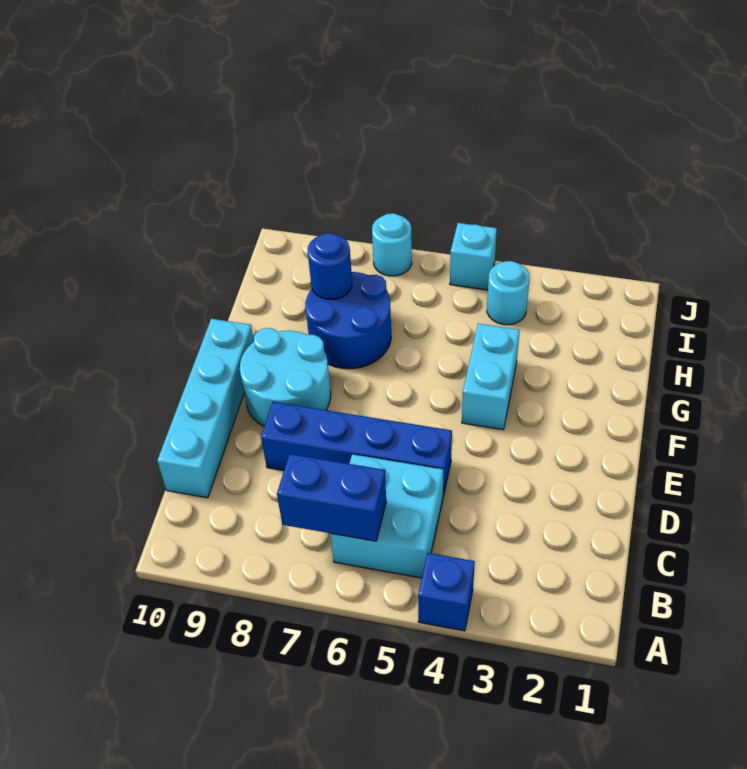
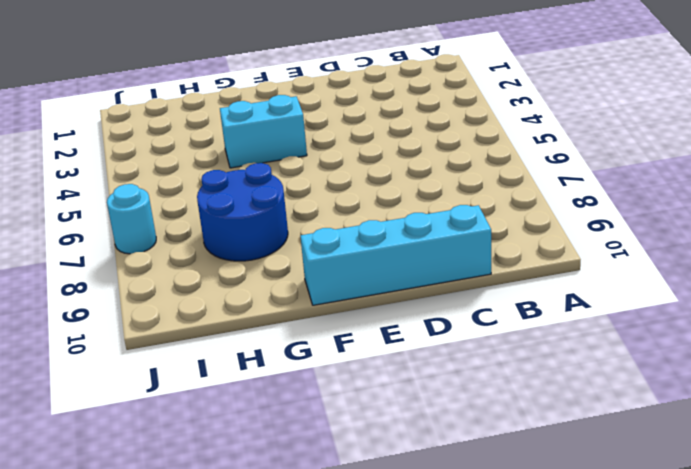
none -> blue 1x1 brick [418,553,475,631]
none -> cyan 2x2 brick [330,454,443,578]
none -> blue 1x4 brick [261,402,452,496]

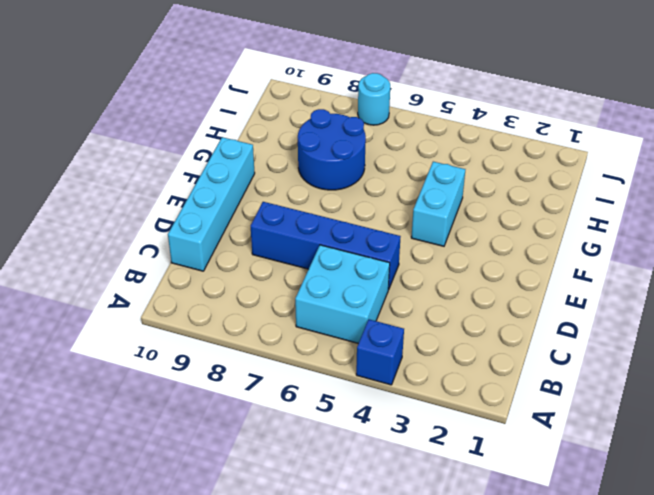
none -> cyan 2x2 round brick [240,328,331,427]
none -> cyan 1x1 round brick [487,261,529,325]
none -> cyan 1x1 brick [450,223,497,290]

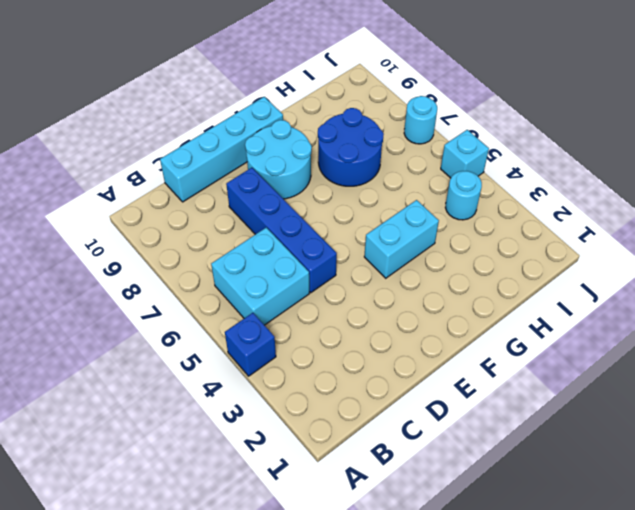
none -> blue 1x2 brick [277,454,386,541]
none -> blue 1x1 round brick [308,233,352,299]

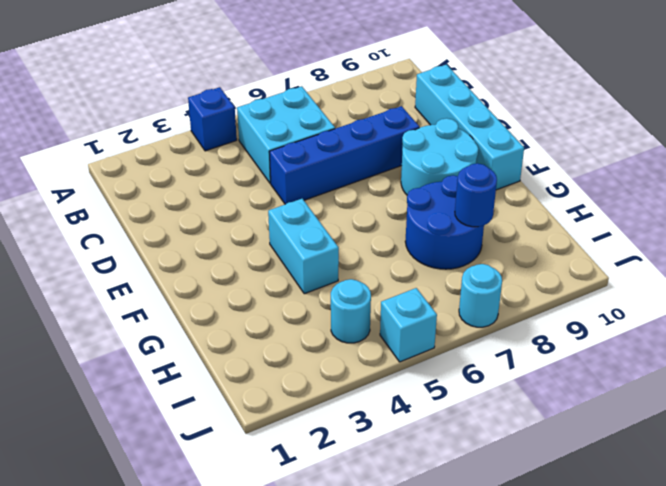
none -> blue 1x2 brick [277,454,386,541]

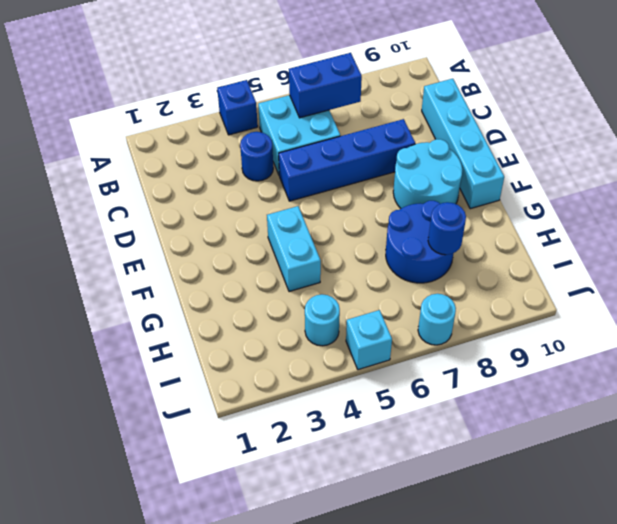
blue 1x1 round brick [240,132,273,181] -> none

